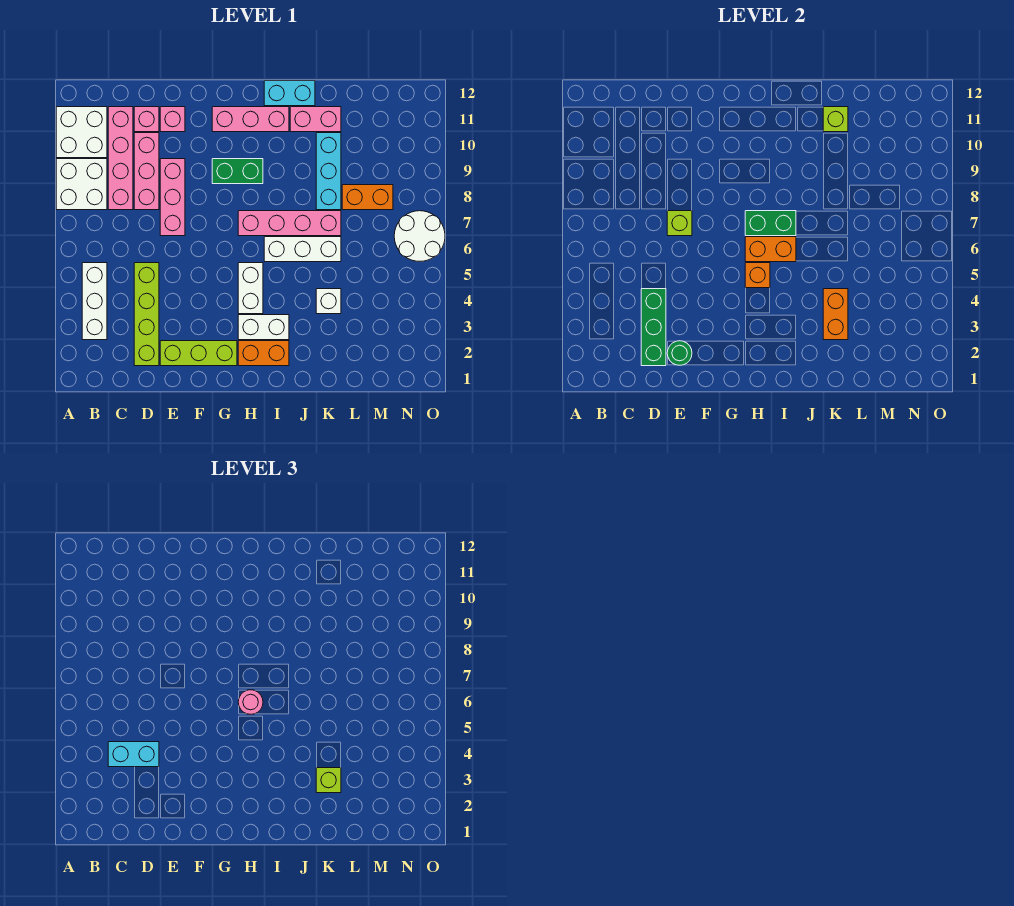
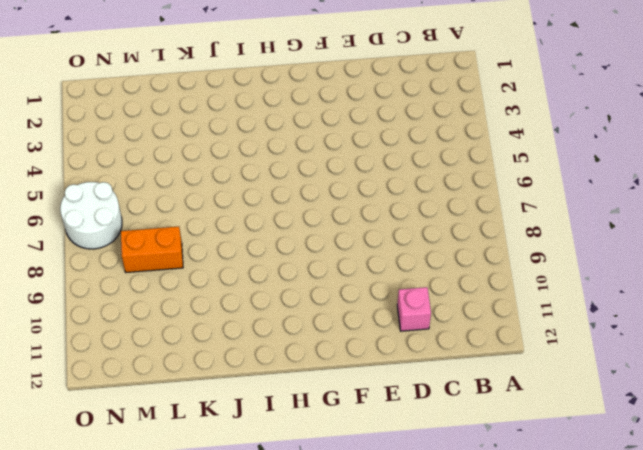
none -> white 2x2 brick [56,159,107,210]
none -> white 2x2 brick [56,107,107,158]
none -> white 1x3 brick [82,263,107,340]
none -> pink 1x4 brick [108,107,133,210]

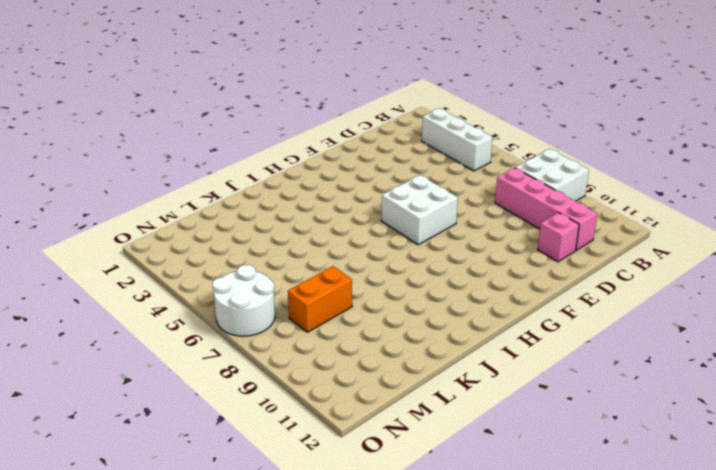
white 2x2 brick [381,175,458,245] -> white 2x2 brick moved to [56,107,107,158]
none -> lime 1x4 brick [134,263,159,366]
none -> pink 1x3 brick [134,133,159,210]
none -> lime 1x3 brick [160,341,237,366]
none -> pink 1x3 brick [160,159,185,236]

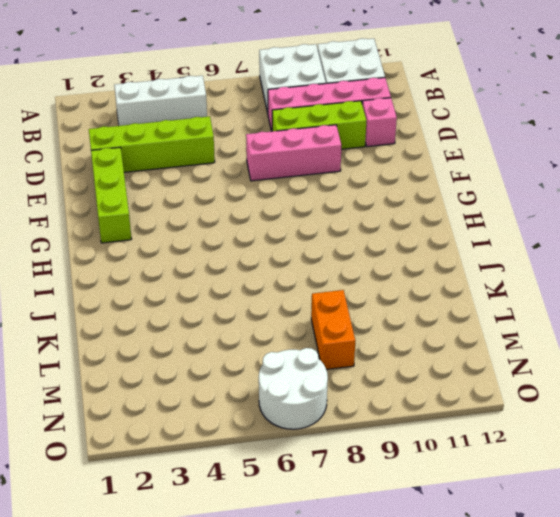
lime 1x3 brick [272,101,366,149] -> pink 1x3 brick [134,133,159,210]
none -> pink 1x1 brick [160,107,185,132]
none -> green 1x2 brick [212,159,263,184]
none -> pink 1x3 brick [212,107,289,132]
none -> orange 1x2 brick [238,341,289,366]

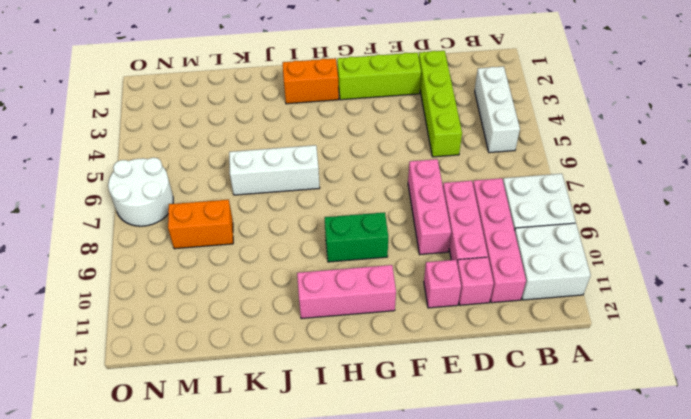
none -> white 1x2 brick [238,315,289,340]
none -> white 1x2 brick [238,263,263,314]
none -> pink 1x4 brick [238,211,341,236]
none -> cyan 1x2 brick [264,81,315,106]

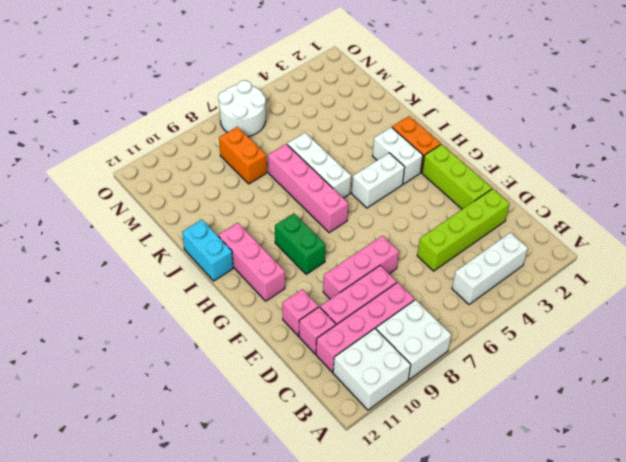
none -> pink 1x2 brick [290,107,341,132]
none -> white 1x1 brick [316,289,341,314]
none -> cyan 1x3 brick [316,133,341,210]
none -> green 1x3 brick [641,289,666,366]

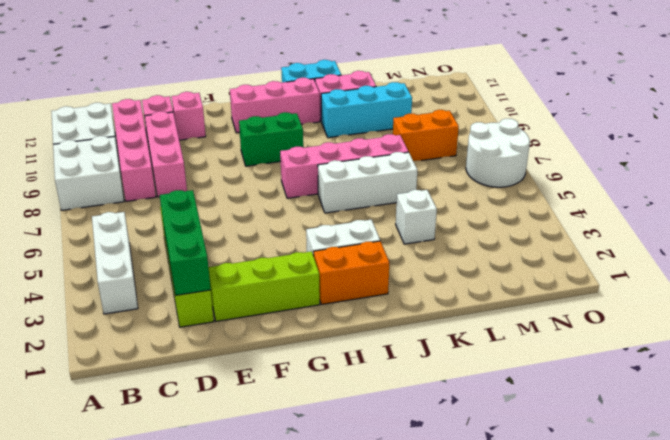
cyan 1x3 brick [321,82,412,138] -> cyan 1x3 brick turned to [316,133,341,210]
none -> pink 1x3 brick [160,159,185,236]
none -> white 1x2 brick [238,263,263,314]
none -> green 1x1 round brick [667,341,692,365]
none -> lime 1x1 brick [667,211,692,236]

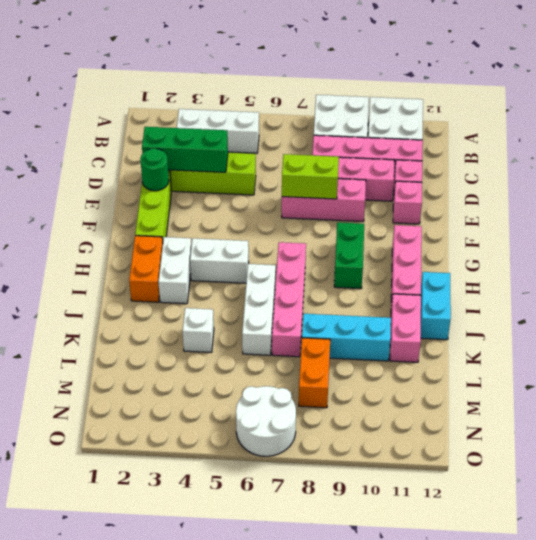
lime 1x2 brick [282,154,339,199] -> lime 1x1 brick [667,211,692,236]
none -> orange 1x1 brick [745,263,770,288]
none -> orange 1x2 brick [745,237,796,262]
none -> green 1x2 brick [745,211,796,236]
none -> orange 1x2 brick [823,289,848,340]

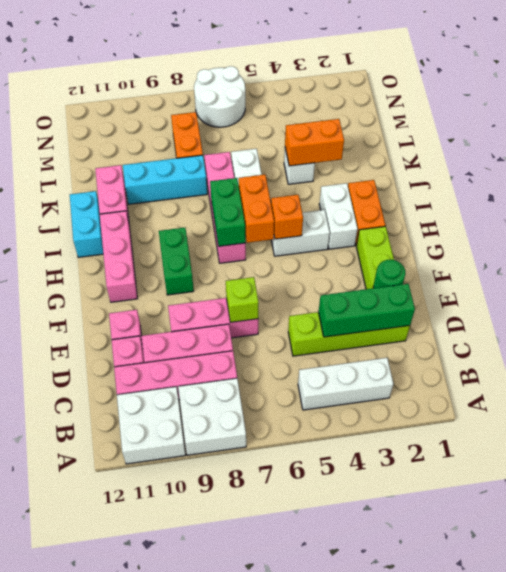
none -> lime 1x1 brick [823,107,848,132]
none -> cyan 1x2 brick [108,742,159,767]
none -> pink 1x1 round brick [238,690,263,714]
none -> lime 1x1 brick [316,768,341,793]

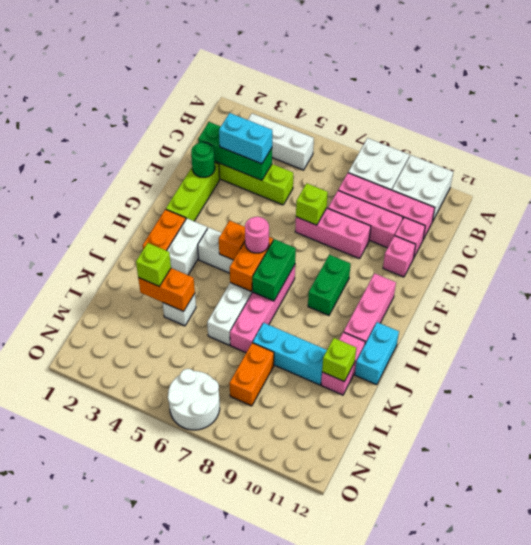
cyan 1x2 brick [219,113,272,164] -> cyan 1x2 brick turned to [108,742,159,767]

